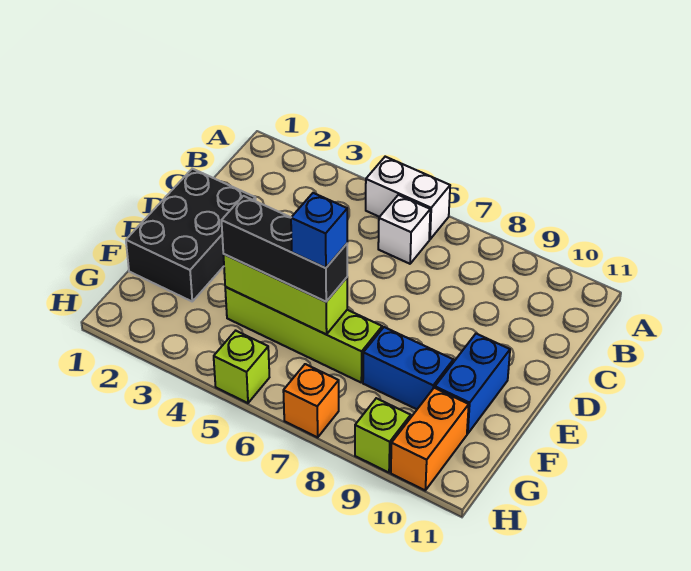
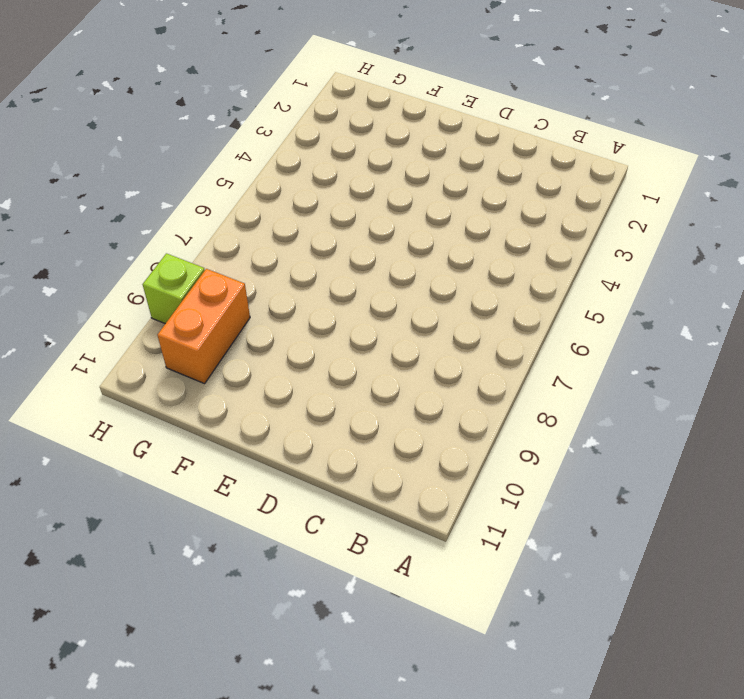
orange 1x2 brick [157,269,250,384] -> orange 1x2 brick turned to [391,388,469,490]
none -> white 1x2 brick [366,157,450,239]
none -> white 1x1 brick [378,195,430,264]
none -> black 2x3 brick [126,169,256,301]

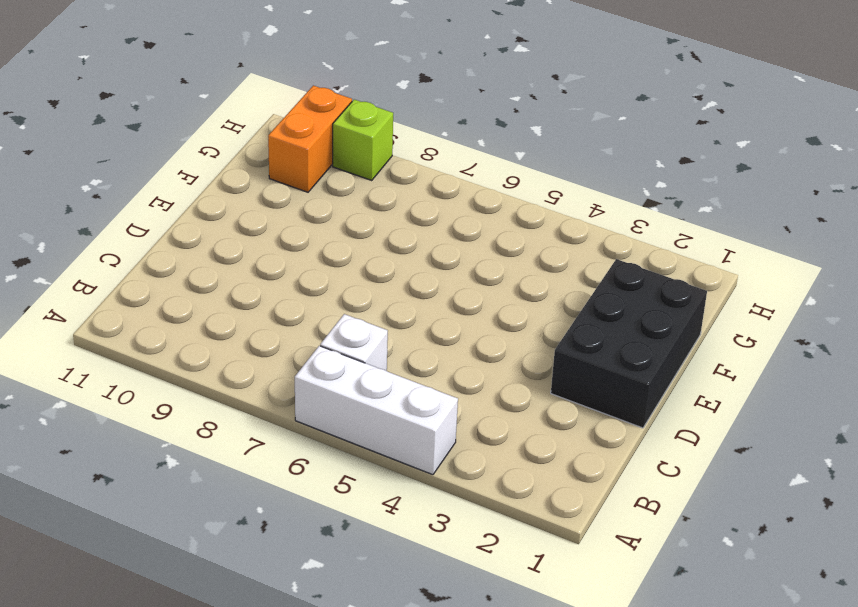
white 1x3 brick [295,346,458,475] -> white 1x2 brick [366,157,450,239]
none -> blue 1x2 brick [435,334,510,434]
none -> lime 1x4 brick [225,287,382,382]
none -> blue 1x2 brick [363,327,453,409]

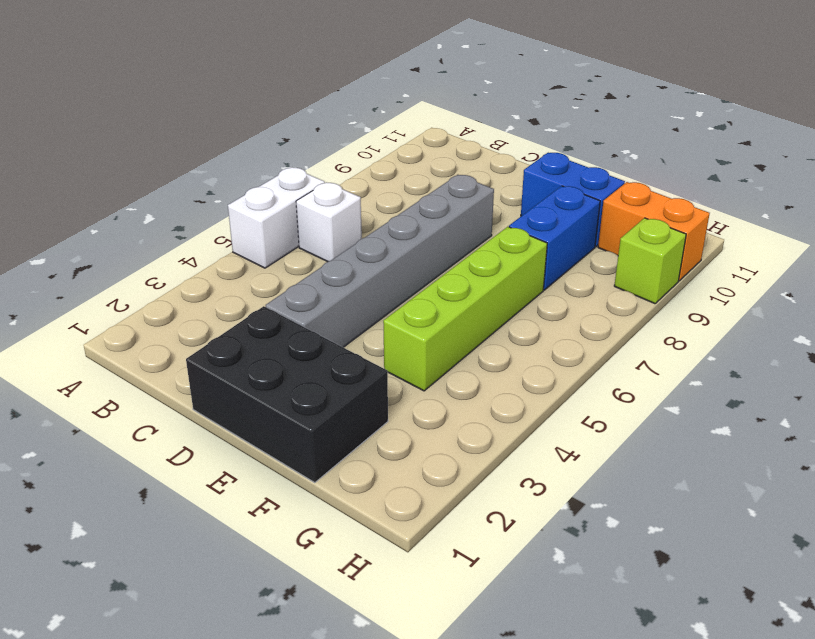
grey 1x6 brick [266,175,494,347] -> none
none -> lime 1x1 brick [214,331,269,403]
none -> orange 1x1 brick [283,364,339,437]
none -> lime 1x3 brick [223,254,347,334]

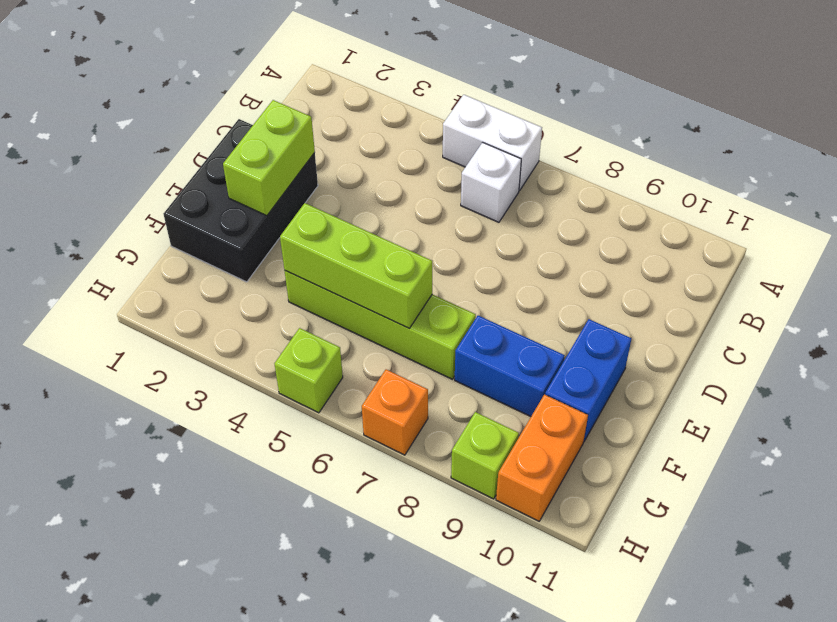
lime 1x2 brick [223,100,315,216] -> none
none -> black 1x3 brick [222,196,347,302]
none -> blue 1x1 brick [291,193,347,268]

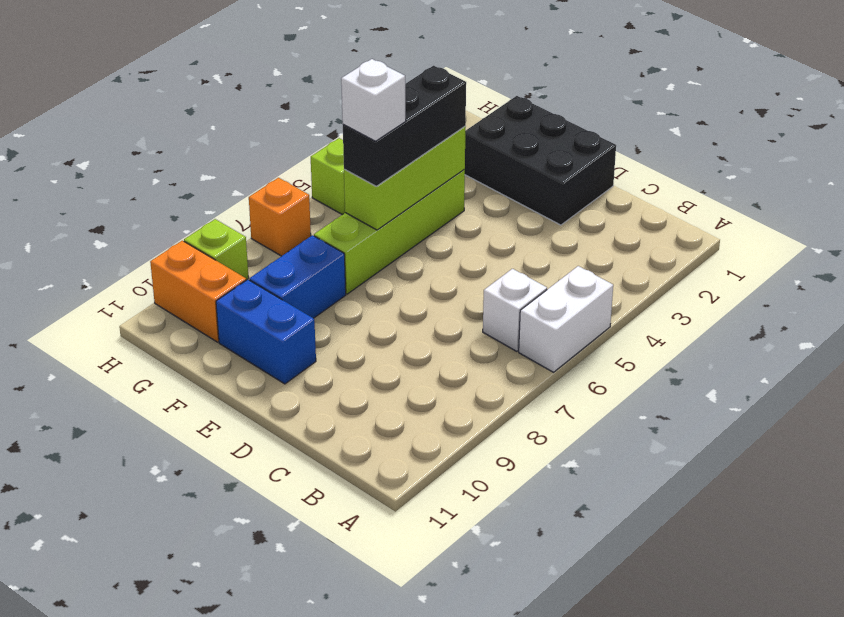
white 1x1 brick [341,59,406,141] -> blue 1x1 brick [291,193,347,268]

